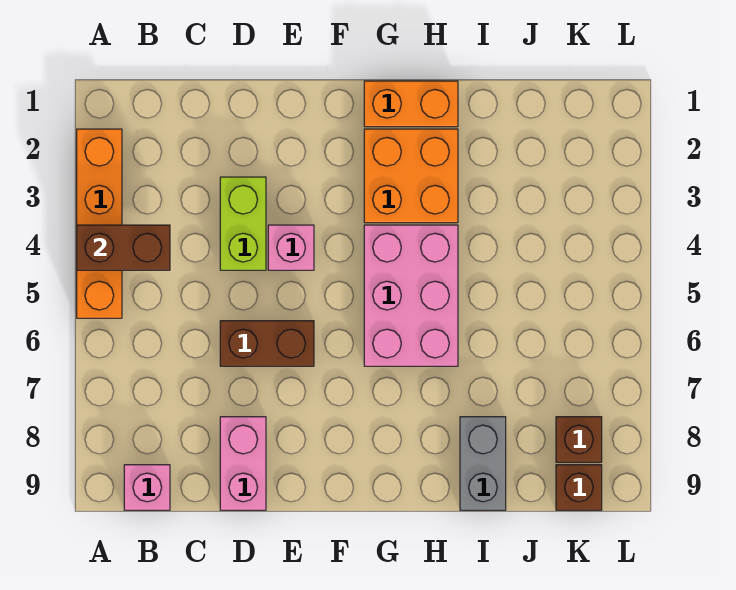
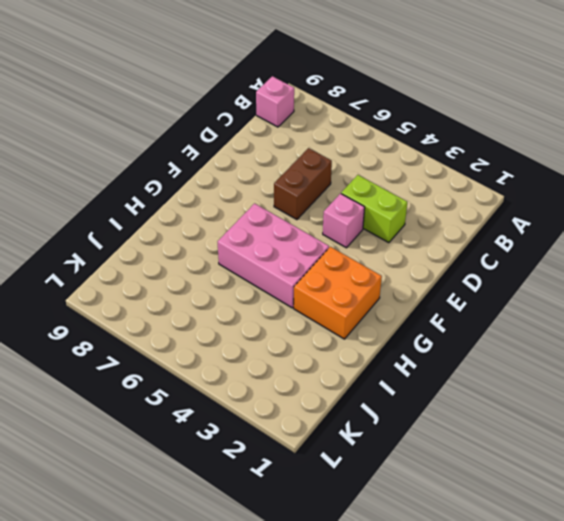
none -> orange 1x4 brick [77,129,122,318]
none -> pink 1x2 brick [220,417,266,510]
none -> orange 1x2 brick [364,81,458,127]

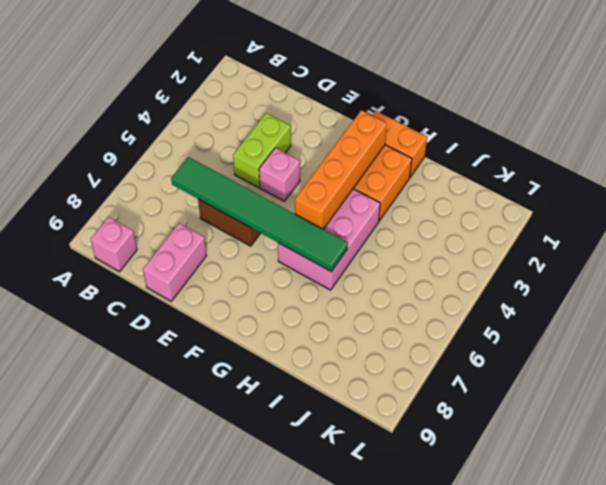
green 1x6 tile [171,157,348,271] -> none
orange 1x4 brick [295,110,387,229] -> orange 1x4 brick moved to [77,129,122,318]
none -> grey 1x2 brick [460,417,506,510]
none -> brown 1x1 brick [556,417,602,462]
none -> brown 1x1 brick [556,465,602,510]

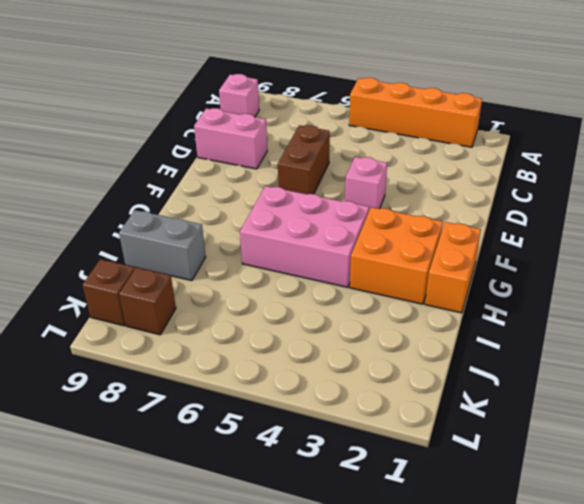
none -> lime 1x2 brick [220,177,266,270]
none -> brown 1x2 brick [77,225,170,270]

